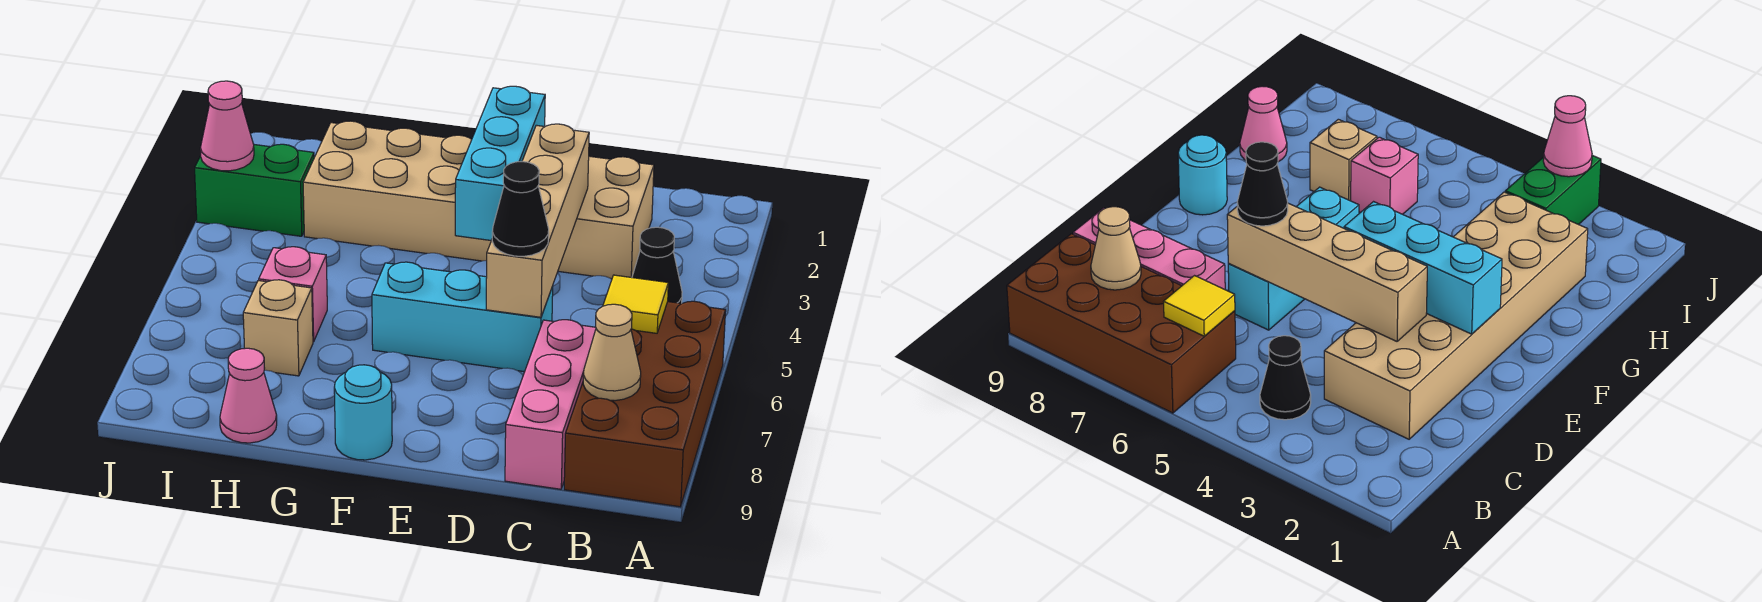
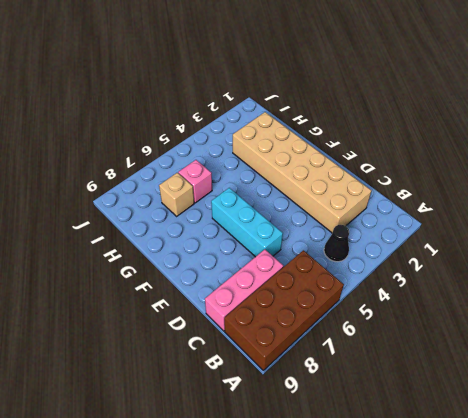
none -> cyan 1x1 round brick [334,365,392,460]
none -> pink 1x1 cone [220,348,277,443]
none -> green 1x2 brick [195,144,314,236]

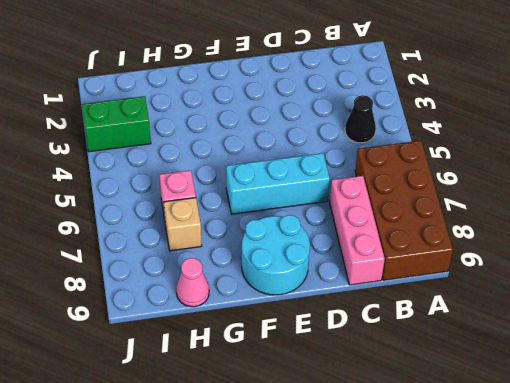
cyan 2x2 round brick [242,215,310,295] -> cyan 1x1 round brick [334,365,392,460]
none -> tan 2x6 brick [303,121,654,279]
none -> yellow 1x1 tile [603,275,668,333]
none -> tan 1x1 cone [583,304,641,401]

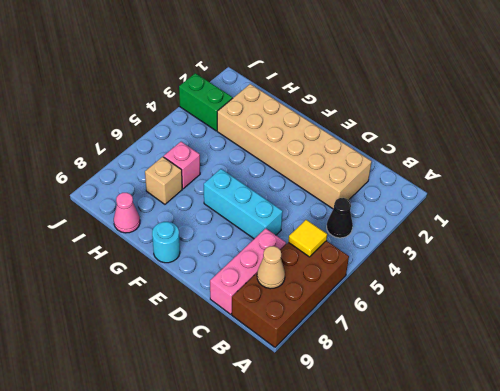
none -> tan 1x4 brick [486,124,589,317]
none -> cyan 1x3 brick [455,86,545,241]
none -> pink 1x1 cone [200,81,254,171]

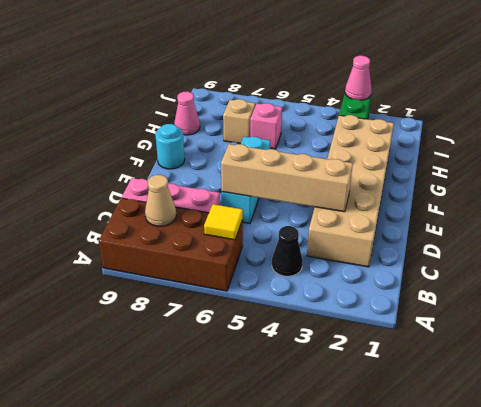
none -> cyan 1x3 brick [455,86,545,241]
none -> black 1x1 cone [492,162,549,256]

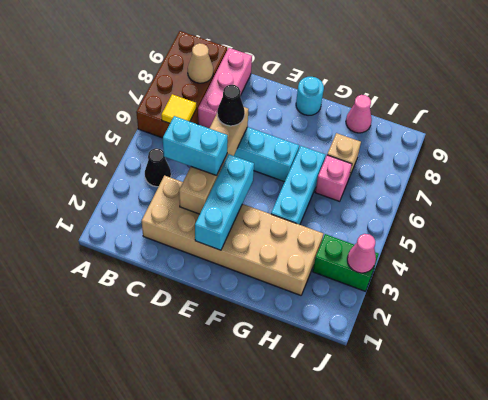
cyan 1x2 brick [163,116,228,176] -> none
cyan 1x3 brick [271,146,325,225] -> none

